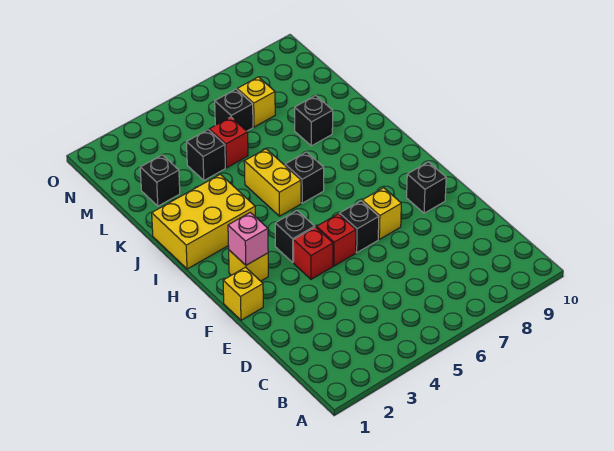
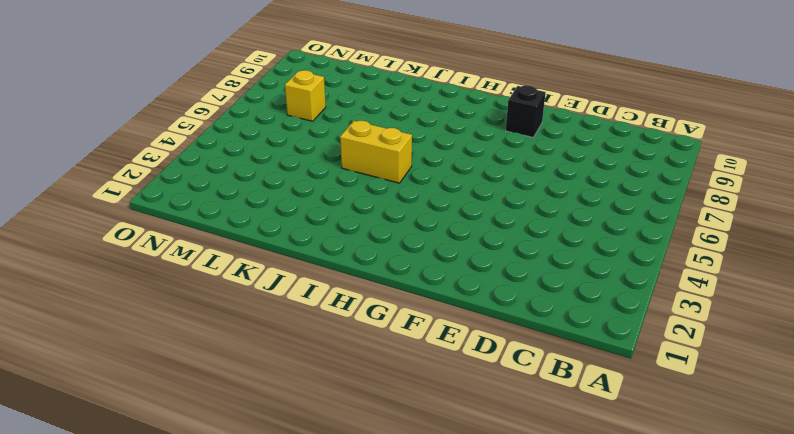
none -> yellow 1x1 brick [223,267,263,320]
none -> red 1x1 brick [293,227,333,279]
none -> red 1x1 brick [317,214,356,266]

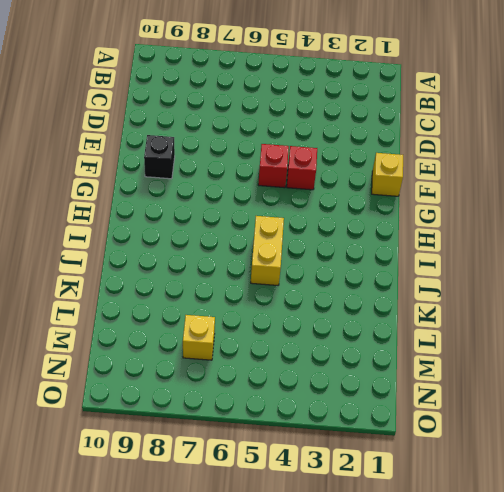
none -> black 1x1 brick [339,201,379,252]
none -> yellow 1x1 brick [362,188,401,239]
none -> yellow 1x1 brick [229,250,268,281]

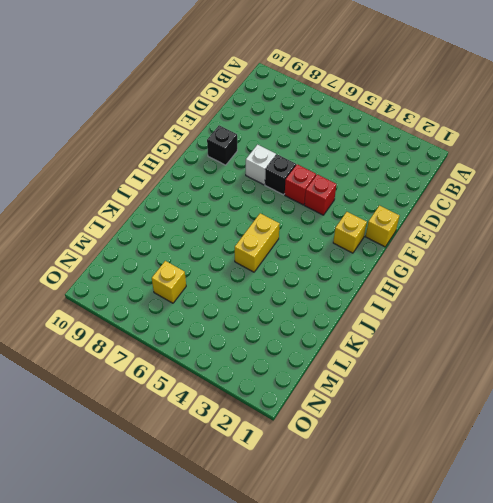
white 1x1 brick [246,145,276,185] -> yellow 1x1 brick [362,188,401,239]
none -> black 1x1 brick [275,211,315,262]
none -> yellow 2x3 brick [152,174,255,269]
none -> black 1x1 brick [285,152,324,203]

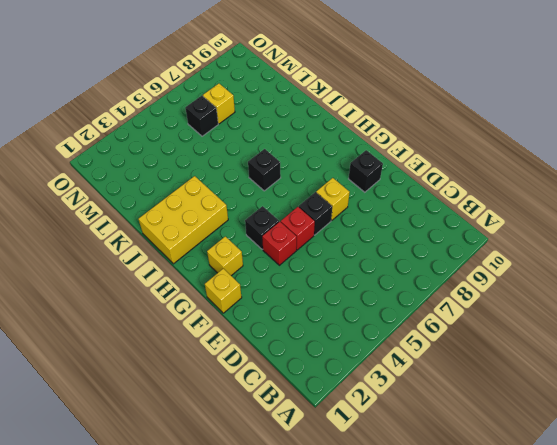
none -> yellow 1x2 brick [244,149,301,216]
none -> black 1x1 brick [295,95,333,146]
none -> black 1x1 brick [140,155,180,206]

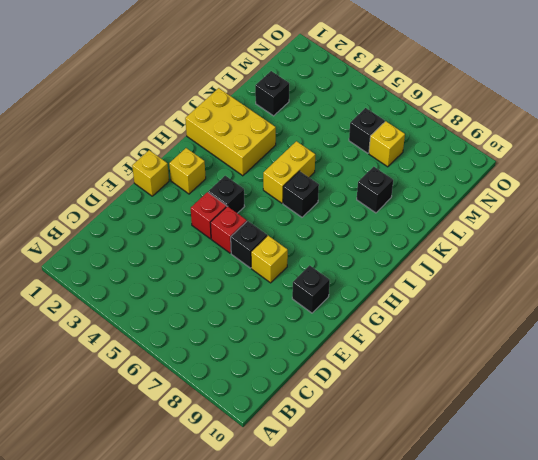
none -> black 1x1 brick [187,130,225,180]
none -> red 1x1 brick [209,117,248,168]
none -> pink 1x1 brick [228,212,268,265]

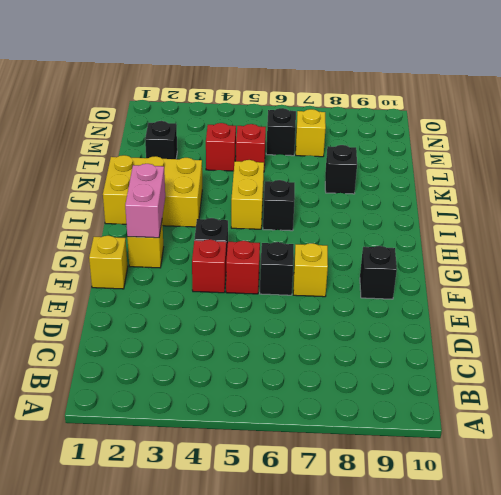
pink 1x2 brick [125,164,165,238] -> pink 1x1 brick [228,212,268,265]
red 1x1 brick [206,123,236,171] -> black 1x1 brick [187,130,225,180]

